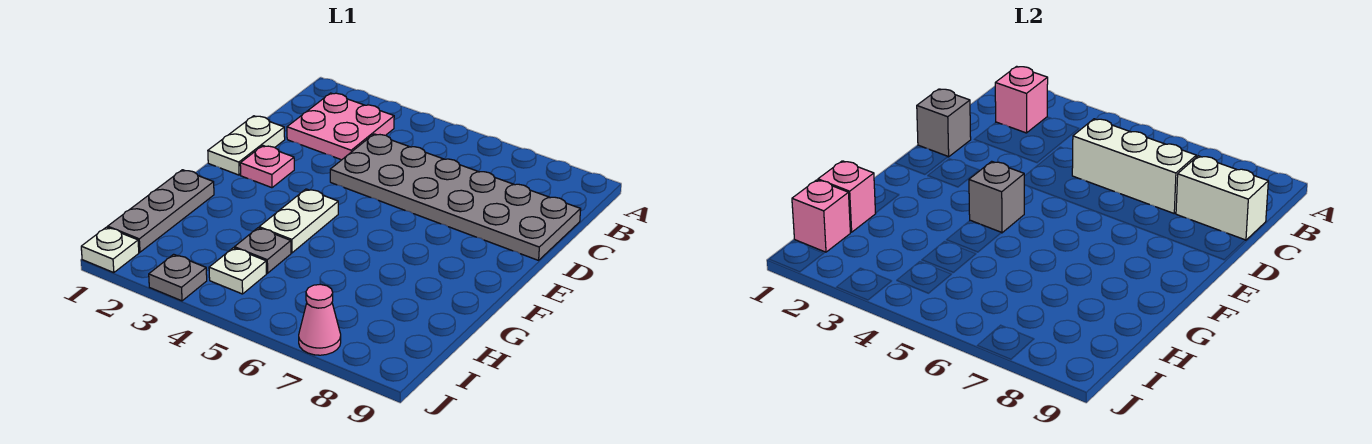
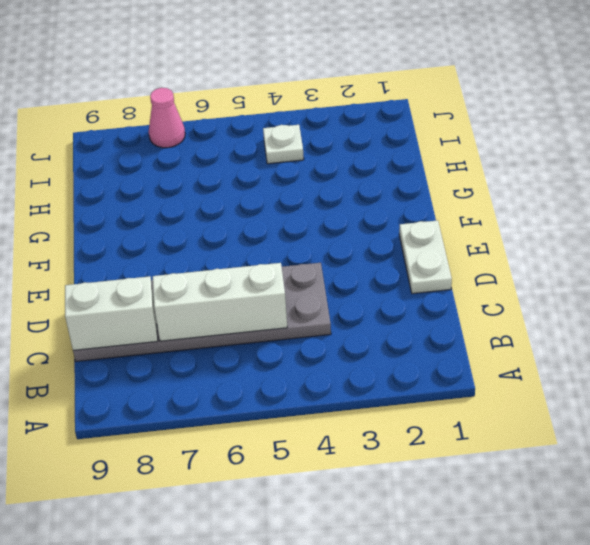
none -> pink 2x2 plate [287,93,394,160]
none -> pink 1x1 plate [240,146,294,188]
none -> white 1x2 plate [259,189,338,253]

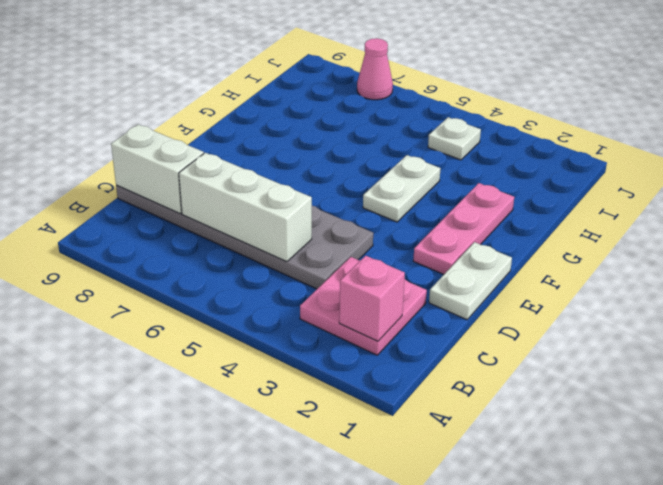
pink 1x3 plate [413,183,514,274] -> pink 1x1 plate [240,146,294,188]
none -> grey 1x3 plate [108,170,214,252]
none -> grey 1x1 plate [234,228,291,273]
none -> white 1x1 plate [81,227,139,273]

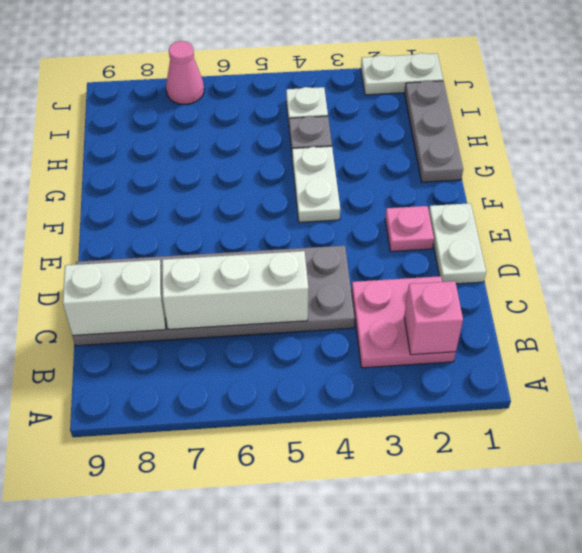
white 1x2 plate [361,53,443,95] -> white 1x1 plate [81,227,139,273]
none -> grey 1x1 plate [149,254,207,301]
none -> grey 1x1 brick [917,89,971,157]
none -> grey 1x1 brick [969,161,1024,233]

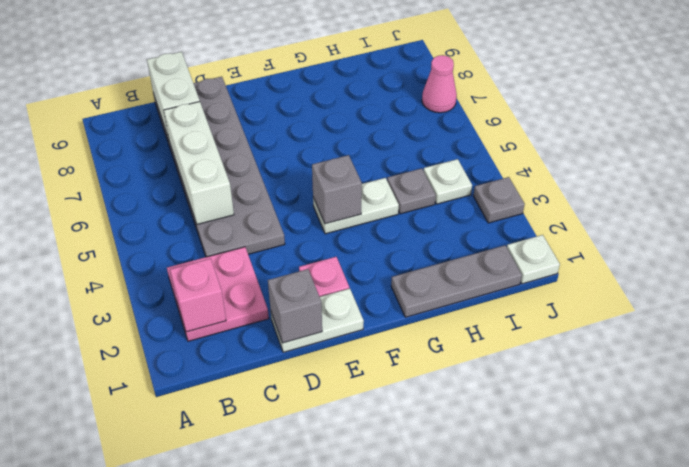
none -> pink 1x1 brick [818,161,876,232]
none -> pink 1x1 brick [792,180,851,252]

